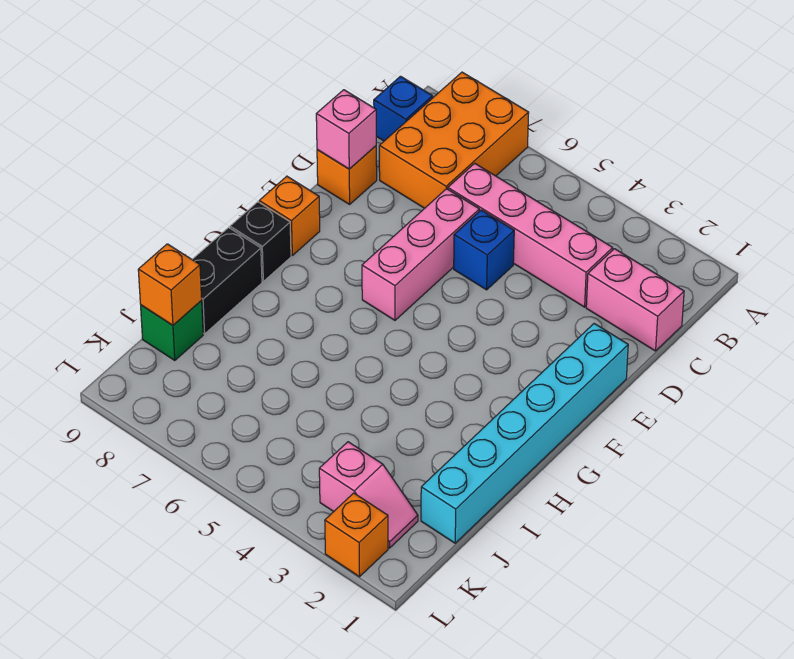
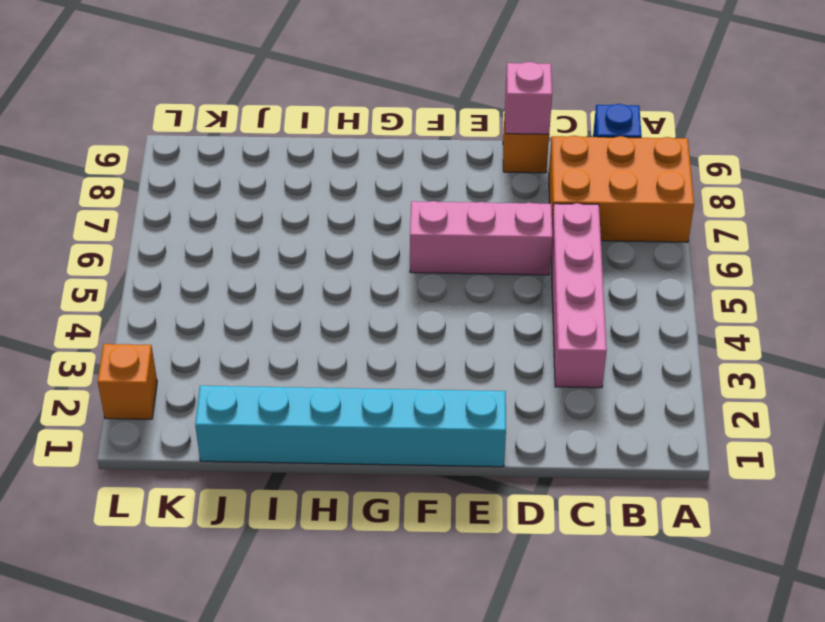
none -> pink 1x2 brick [586,249,684,351]
none -> blue 1x1 brick [454,210,514,290]
none -> orange 1x1 brick [259,176,320,255]

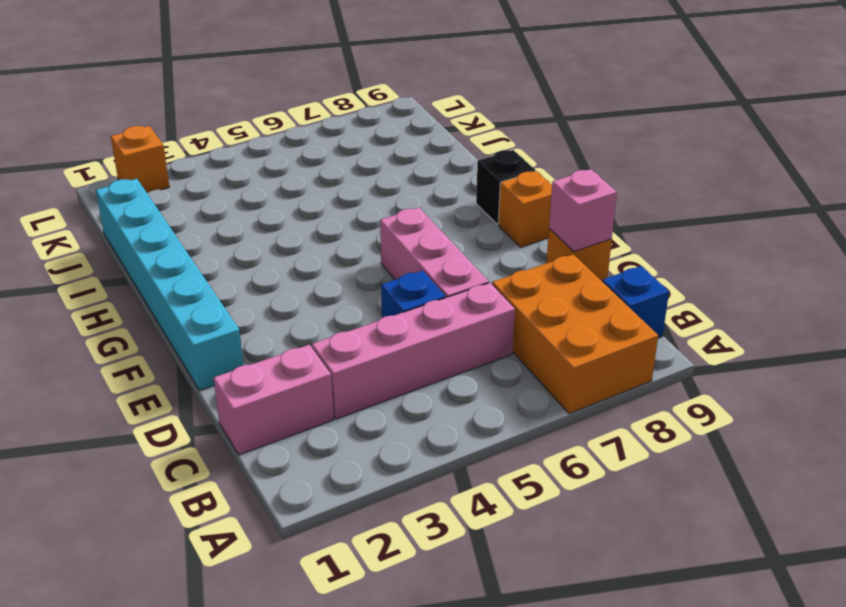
none -> black 1x2 brick [192,228,262,334]
none -> green 1x1 brick [141,301,203,360]
none -> pink 1x2 slope [319,442,418,548]

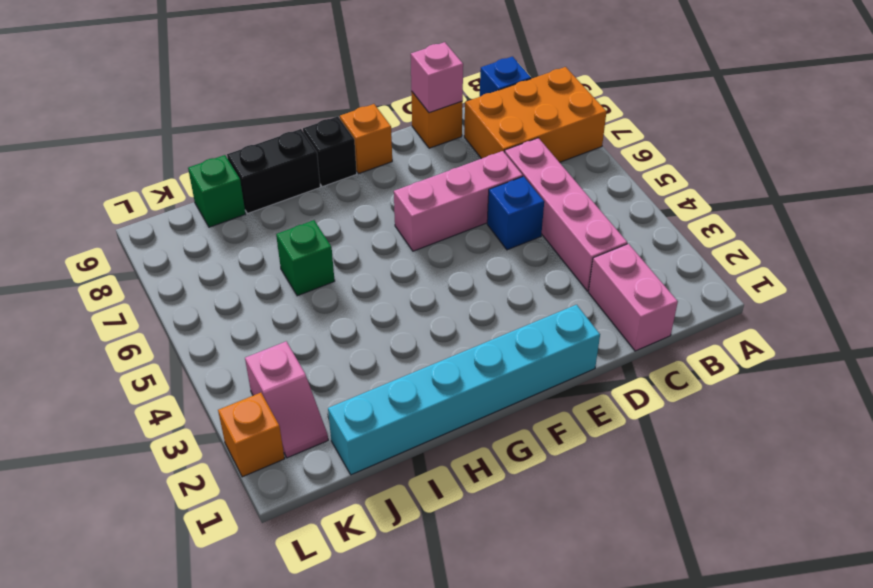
green 1x1 brick [276,220,335,296] -> none
none -> orange 1x1 brick [138,244,202,325]

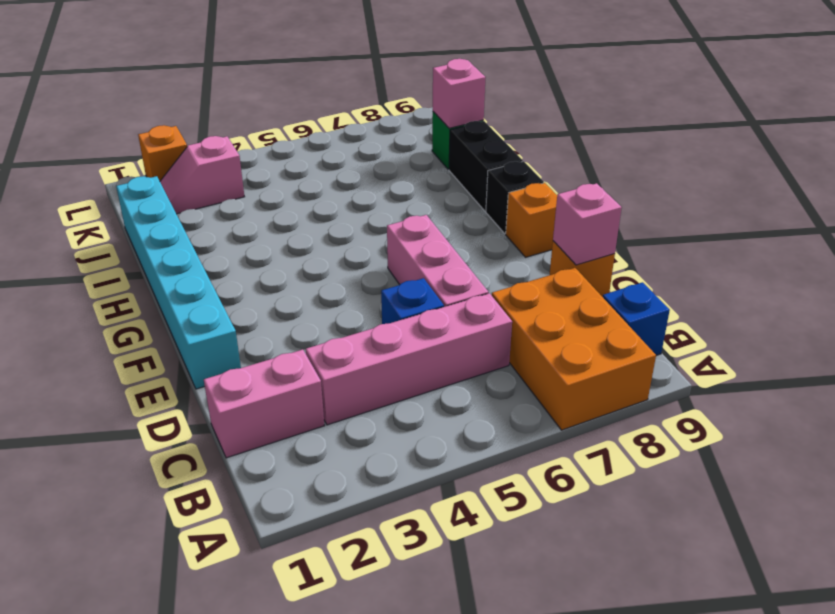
pink 1x1 brick [433,59,486,128] -> orange 1x1 brick [138,244,202,325]

